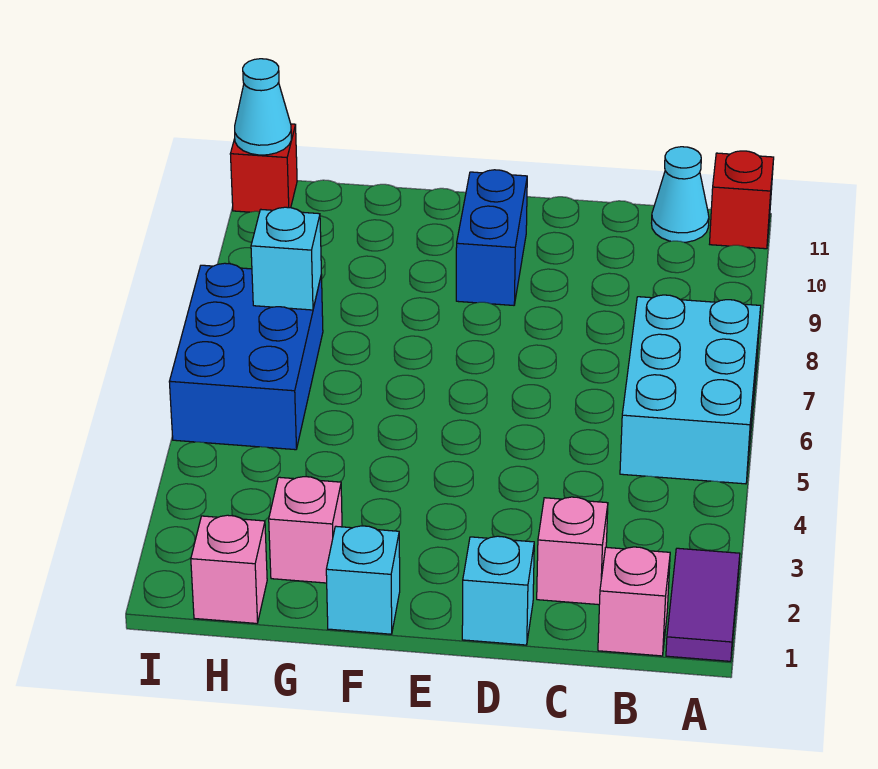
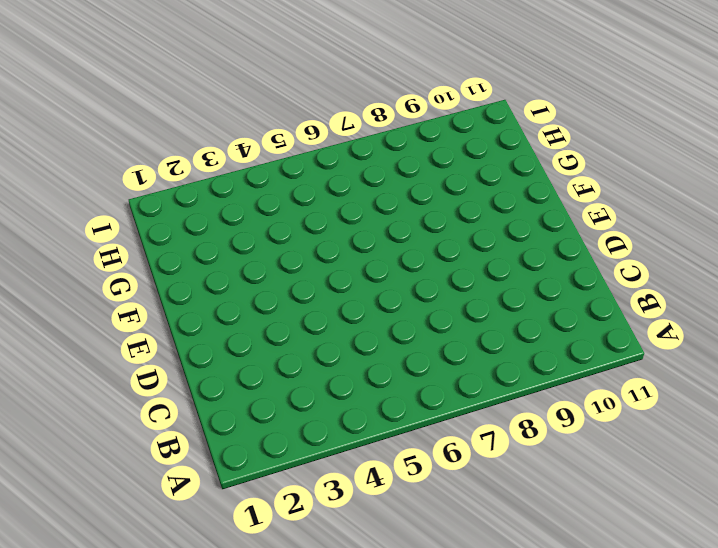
none -> purple 1x2 tile [666,548,740,661]
none -> cyan 2x3 brick [620,295,761,484]
none -> red 1x1 brick [710,151,774,249]

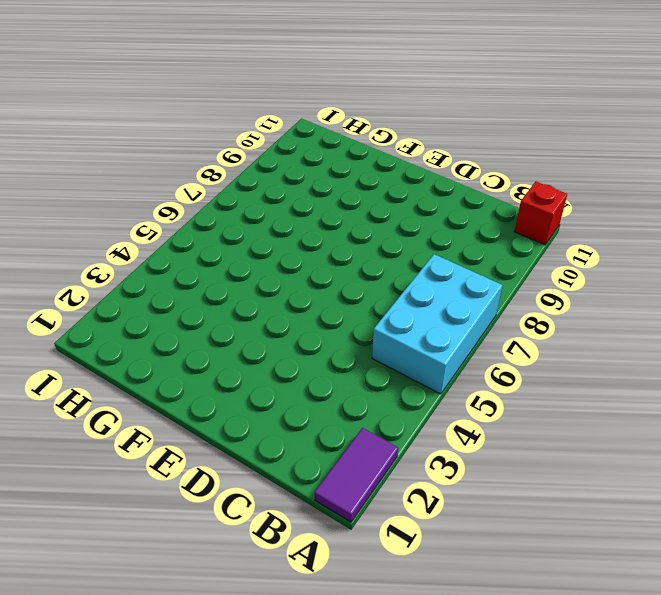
none -> pink 1x1 brick [598,547,670,656]
none -> cyan 1x1 cone [652,147,709,242]
none -> pink 1x1 brick [537,497,608,605]

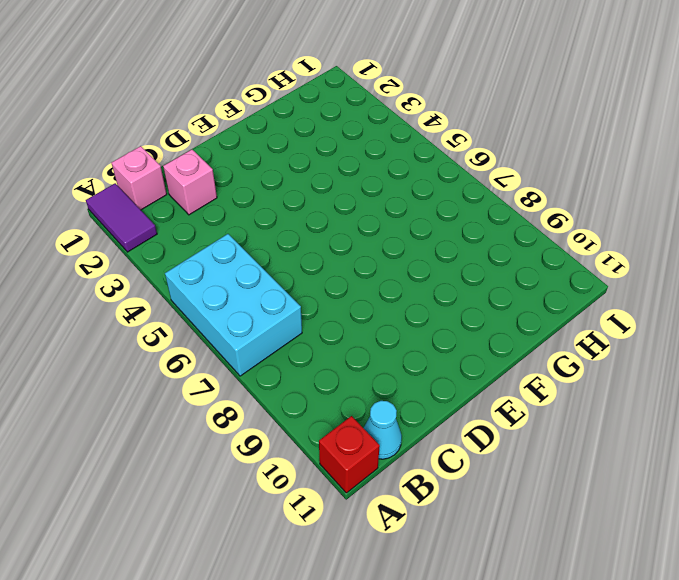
none -> cyan 1x1 brick [462,536,534,645]
none -> blue 1x2 brick [456,170,527,305]
none -> cyan 1x1 brick [326,526,400,634]

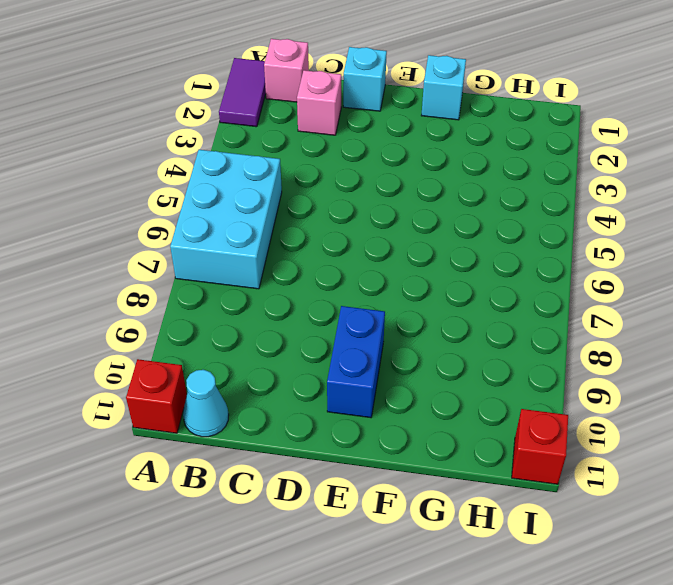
none -> pink 1x1 brick [269,477,342,583]
none -> pink 1x1 brick [191,515,267,623]
none -> blue 2x3 brick [169,263,323,450]

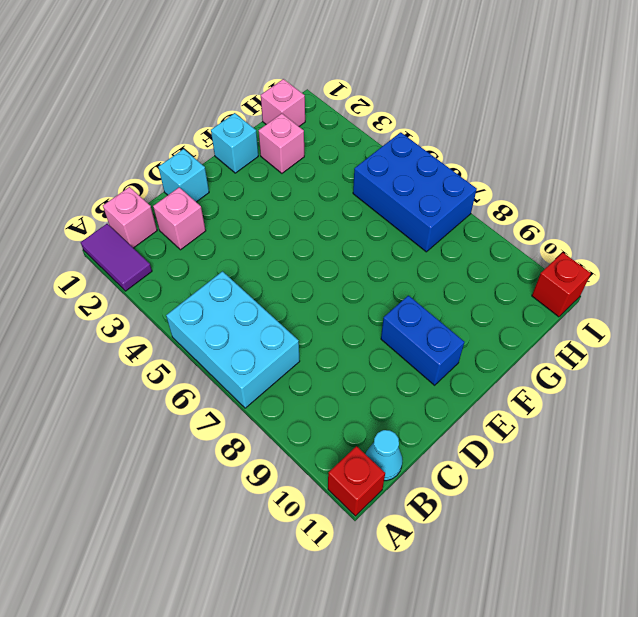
none -> cyan 1x1 brick [251,207,321,310]
none -> cyan 1x1 cone [235,59,291,155]

